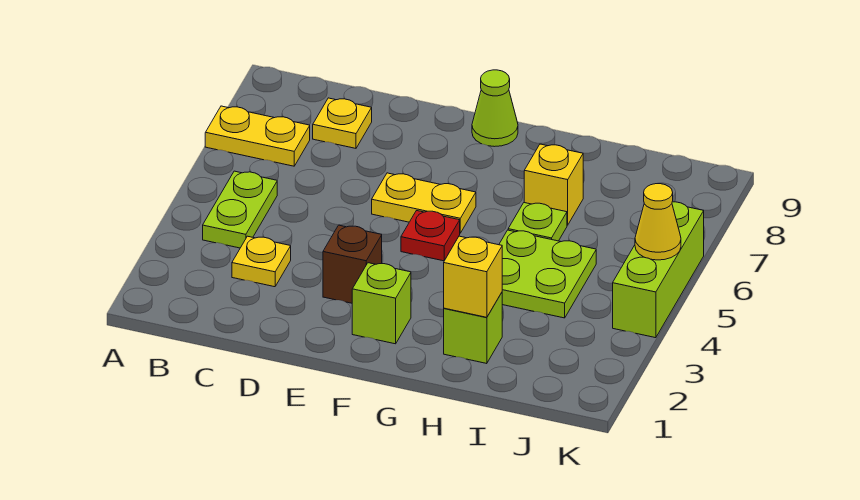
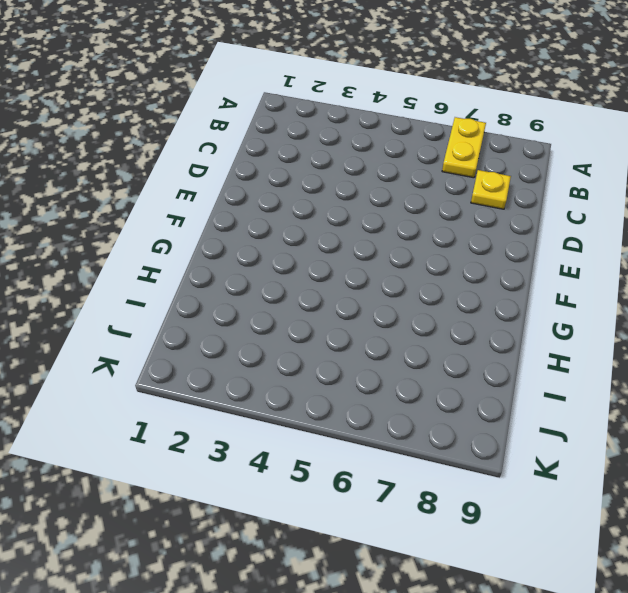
none -> lime 1x2 plate [203,171,277,248]
none -> yellow 1x1 plate [232,236,291,287]
none -> brown 1x1 brick [323,225,382,303]

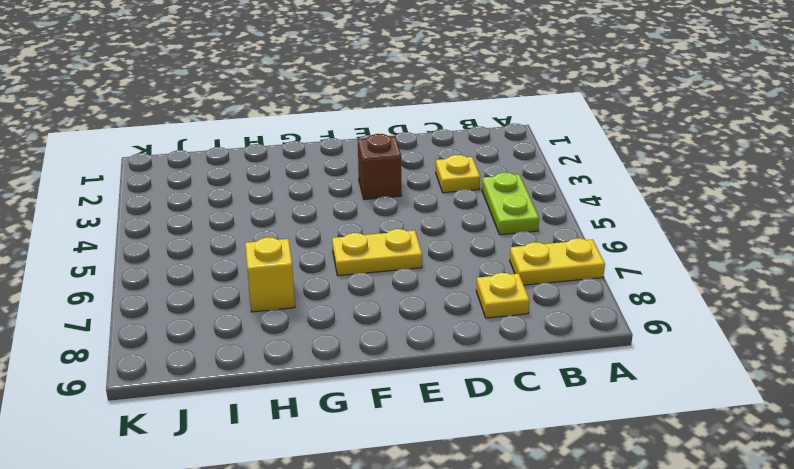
none -> lime 1x1 brick [352,263,411,344]
none -> red 1x1 plate [401,211,460,261]
none -> lime 1x1 cone [472,70,518,147]

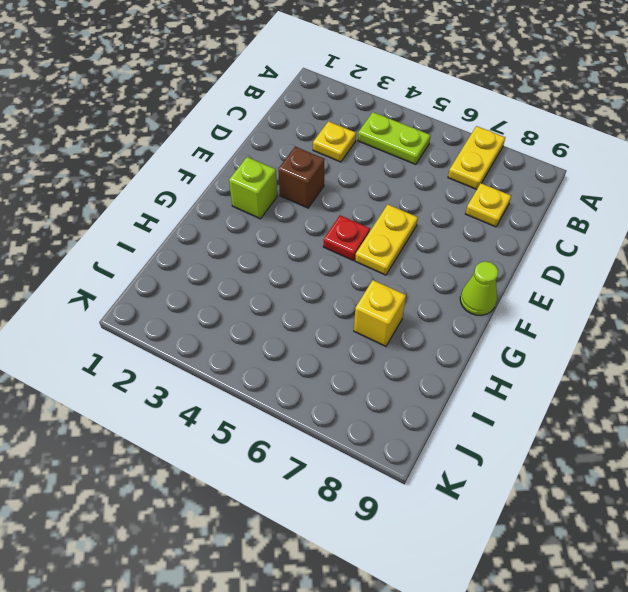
none -> lime 1x1 brick [444,293,502,364]
none -> lime 2x2 plate [499,230,596,318]
none -> lime 1x1 plate [508,203,567,241]

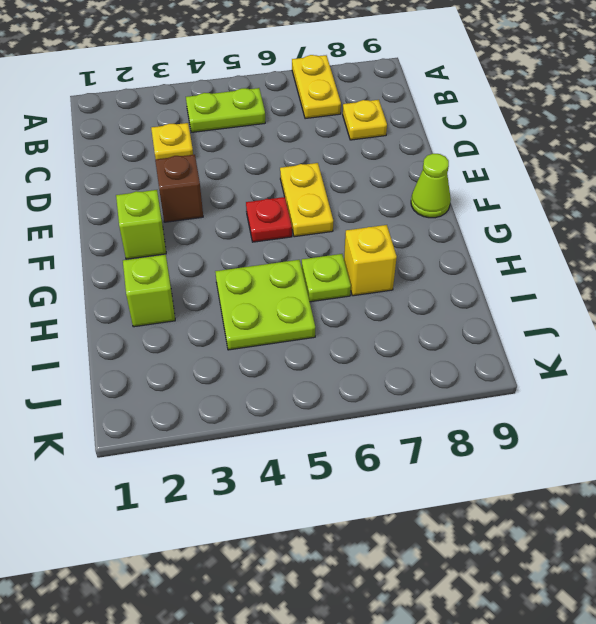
none -> lime 1x3 brick [613,202,704,338]
none -> yellow 1x1 brick [444,236,502,317]
none -> yellow 1x1 cone [635,184,681,260]

